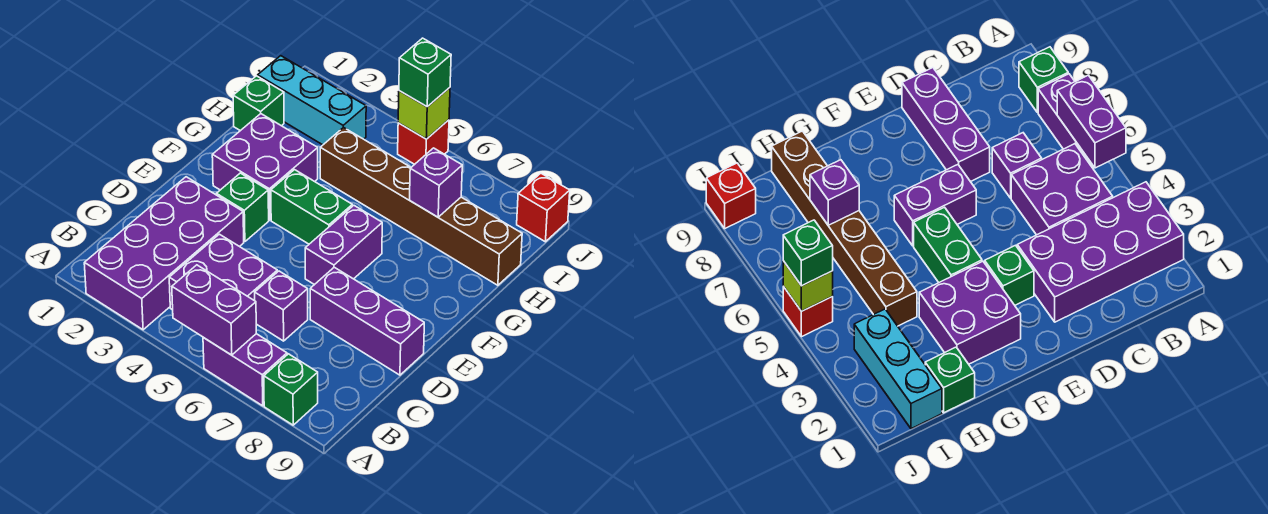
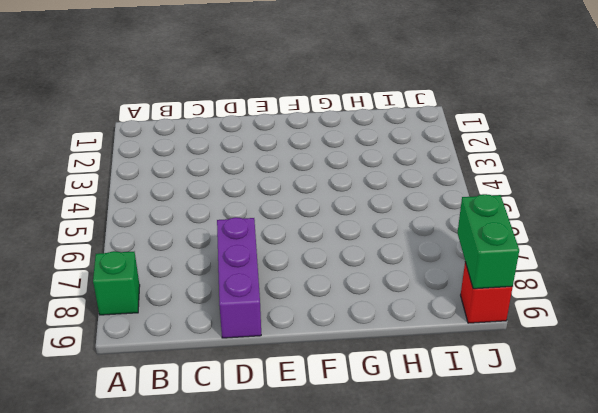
green 1x2 brick [457,194,519,289] -> green 1x2 brick moved to [271,170,352,244]
none -> purple 2x4 brick [84,177,244,330]
none -> purple 1x2 brick [203,334,287,406]
none -> purple 2x2 brick [169,234,277,310]

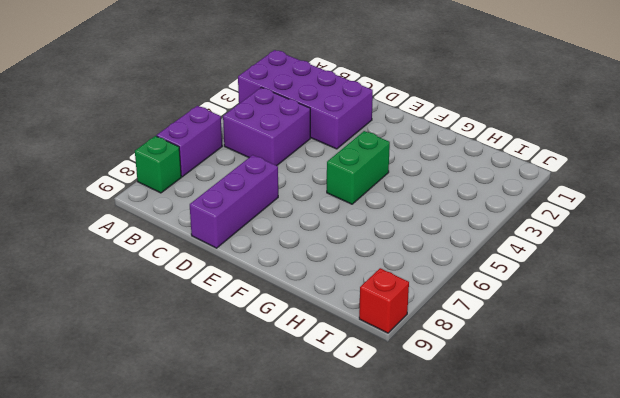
none -> purple 1x1 brick [255,271,308,341]
none -> green 1x1 brick [216,173,269,242]
none -> purple 1x2 brick [305,205,382,285]

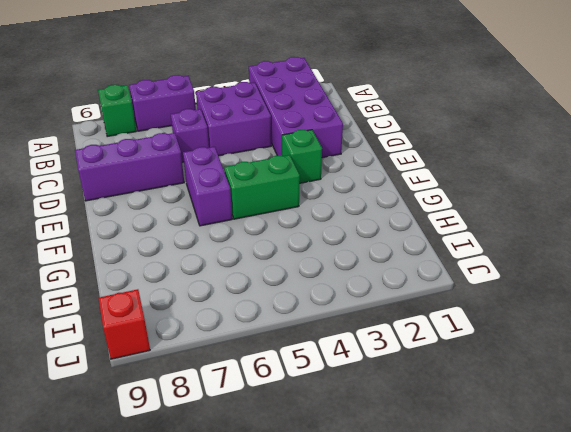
none -> purple 2x2 brick [212,114,318,220]
none -> green 1x1 brick [233,76,284,131]
none -> brown 1x6 brick [320,127,522,285]

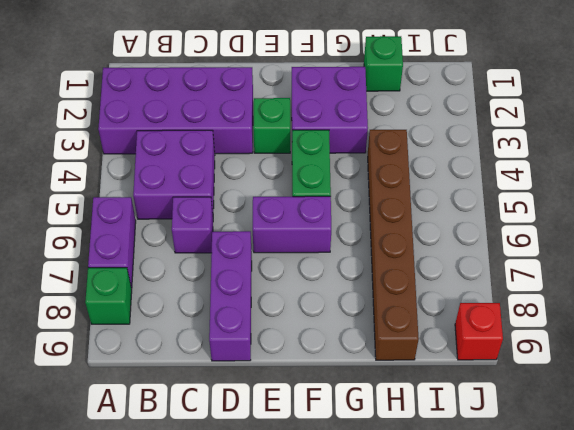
none -> cyan 1x3 brick [258,56,366,145]
none -> red 1x1 brick [398,120,449,164]
none -> purple 1x2 brick [172,265,256,355]

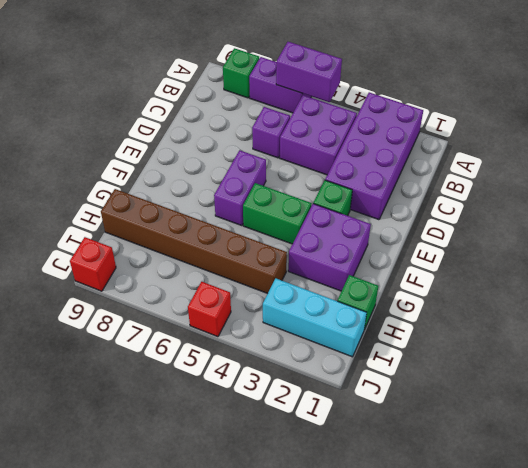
none -> purple 1x3 brick [310,267,424,375]
none -> purple 1x1 brick [410,148,462,217]
none -> lime 1x1 brick [398,88,450,139]

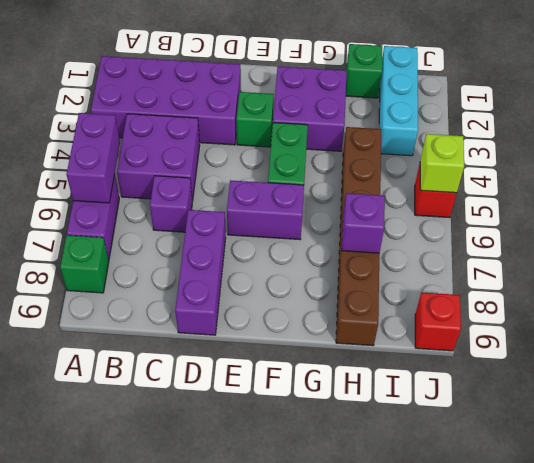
none -> green 1x1 brick [399,38,451,107]

